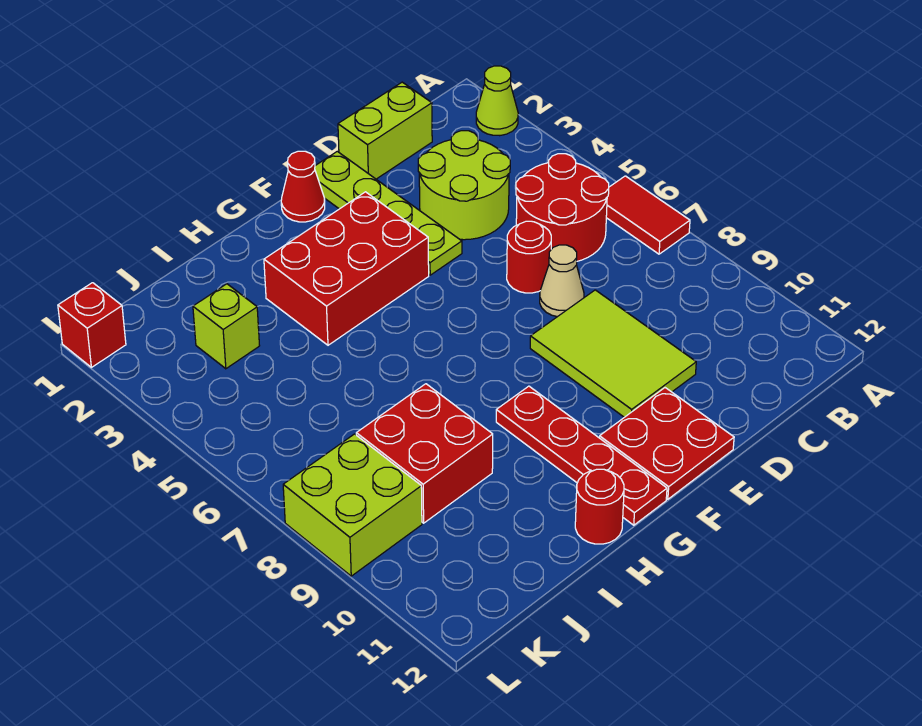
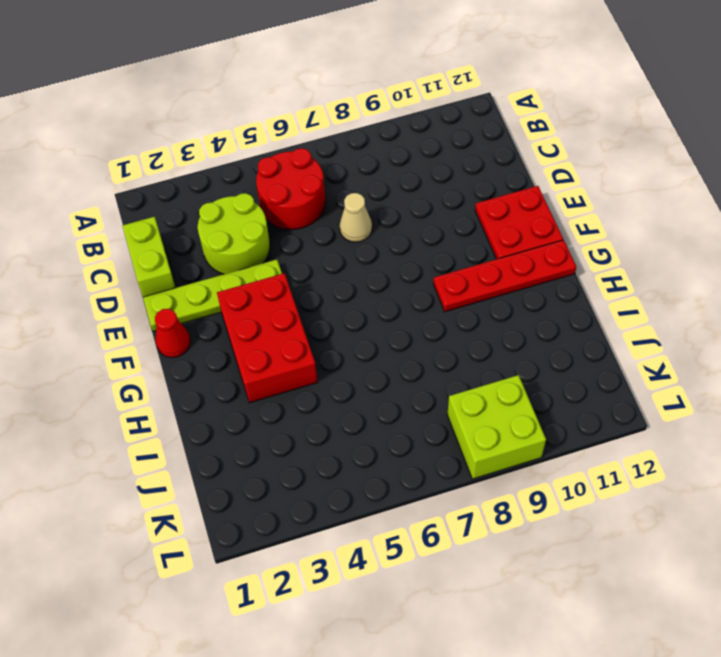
none -> lime 1x1 cone [476,66,518,136]
none -> red 1x2 tile [606,176,690,254]
none -> red 1x1 round brick [507,221,551,293]

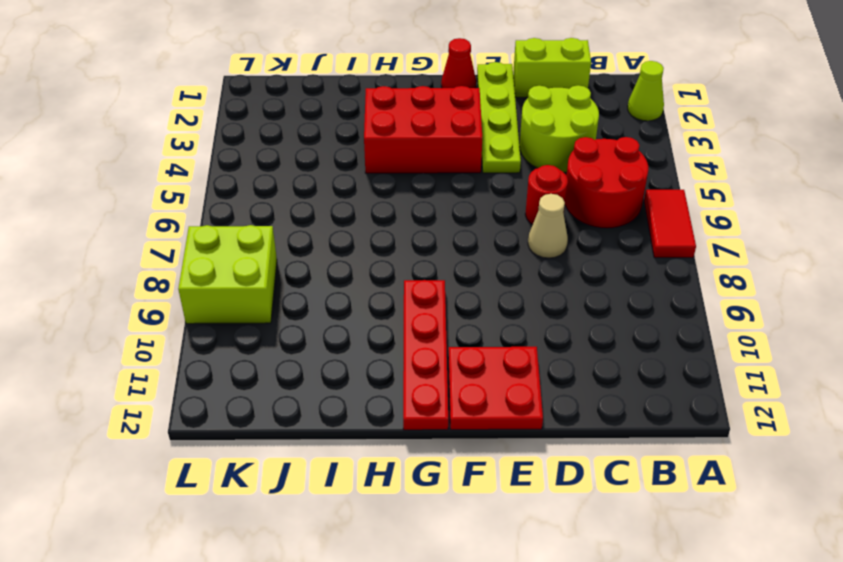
none -> lime 2x3 tile [530,290,696,417]
none -> red 1x1 round brick [575,469,624,544]
none -> red 2x2 brick [356,384,493,523]

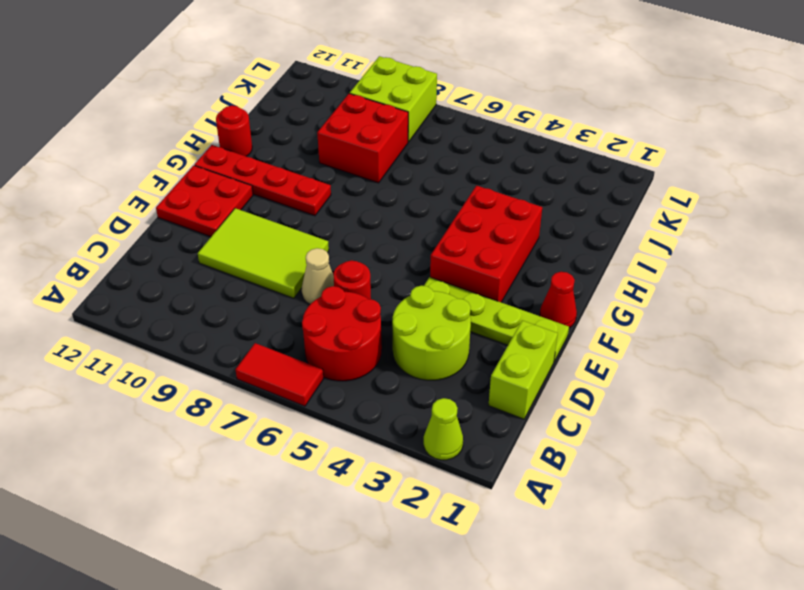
none -> lime 1x1 brick [193,284,260,369]
none -> red 1x1 brick [58,283,126,367]

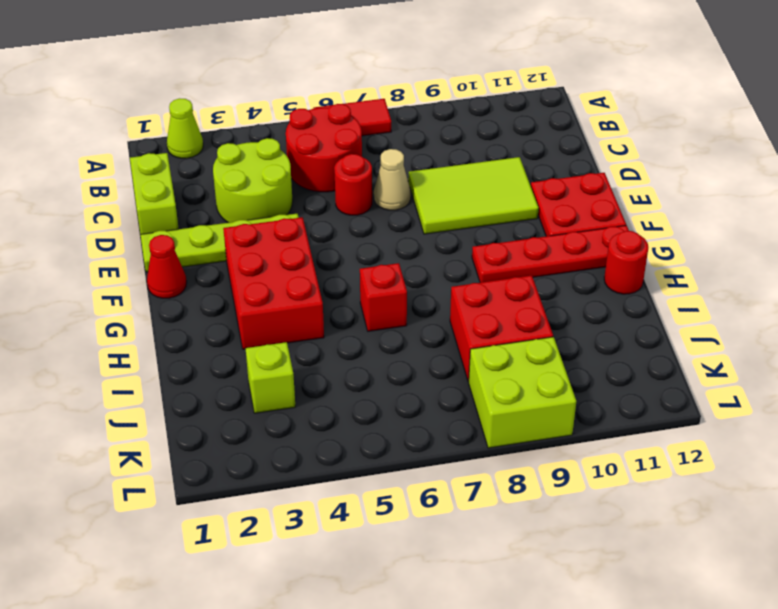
red 1x1 brick [360,263,407,331] -> red 1x1 brick moved to [58,283,126,367]

